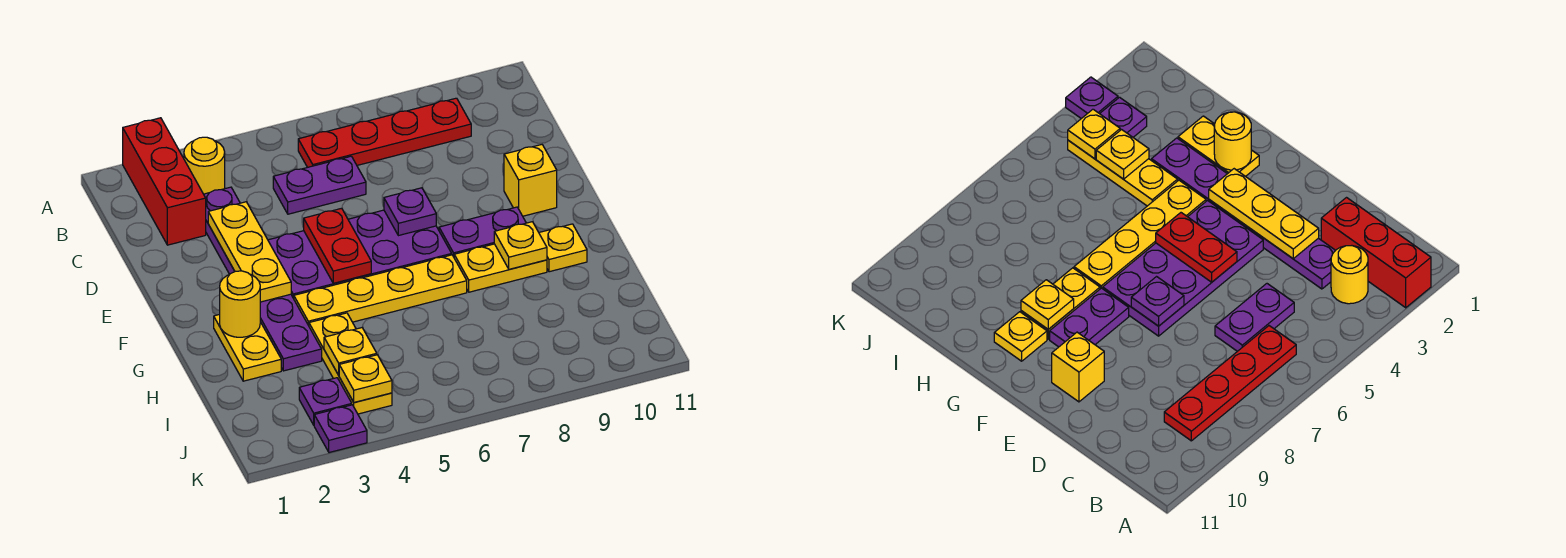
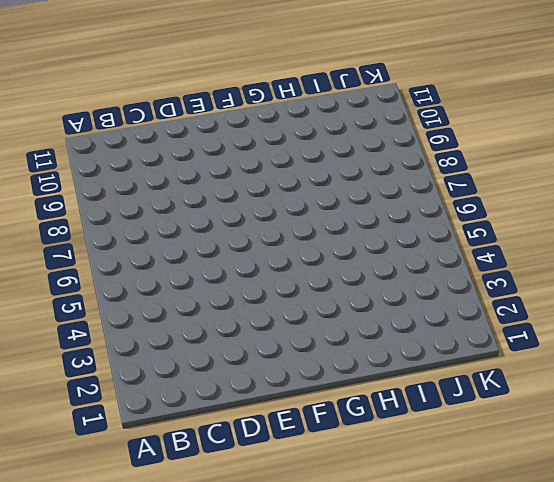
none -> red 1x3 brick [123,118,206,245]
none -> yellow 1x1 round brick [184,137,225,194]
none -> red 1x4 plate [298,98,471,167]

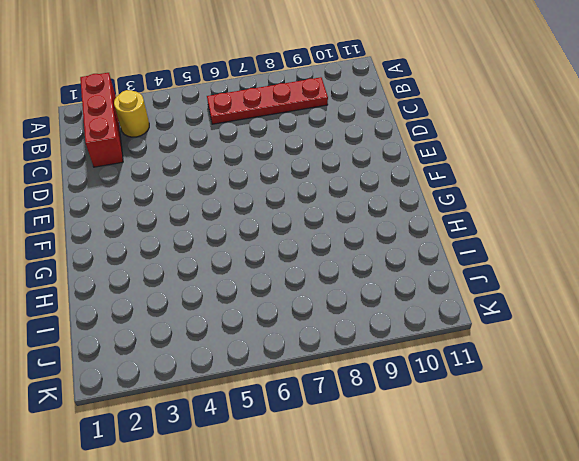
none -> purple 1x6 plate [204,187,322,371]
none -> purple 1x2 plate [273,156,366,214]
none -> purple 2x4 plate [268,210,452,299]

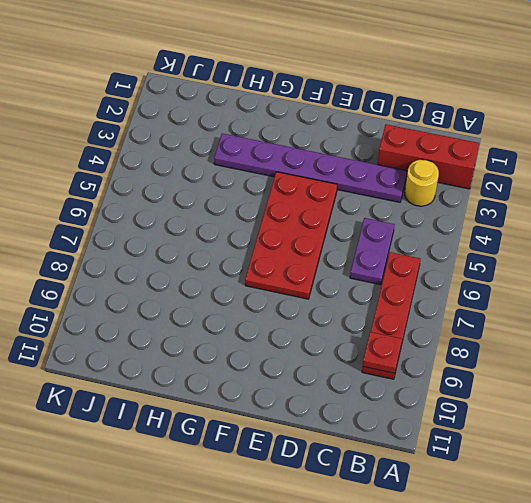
red 1x1 plate [363,332,402,373] -> none
red 2x4 plate [245,172,337,299] -> purple 2x4 plate [268,210,452,299]
none -> yellow 1x1 brick [504,145,557,216]
none -> purple 1x2 plate [439,207,526,257]
none -> yellow 1x2 plate [214,314,281,381]

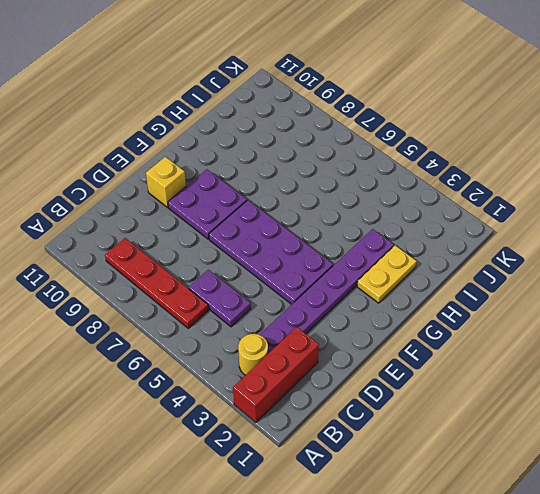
purple 2x2 plate [168,169,247,239] -> purple 1x2 plate [439,207,526,257]
none -> yellow 1x4 plate [294,255,467,326]
none -> yellow 1x2 plate [454,244,547,292]
none -> yellow 1x1 plate [539,224,587,272]

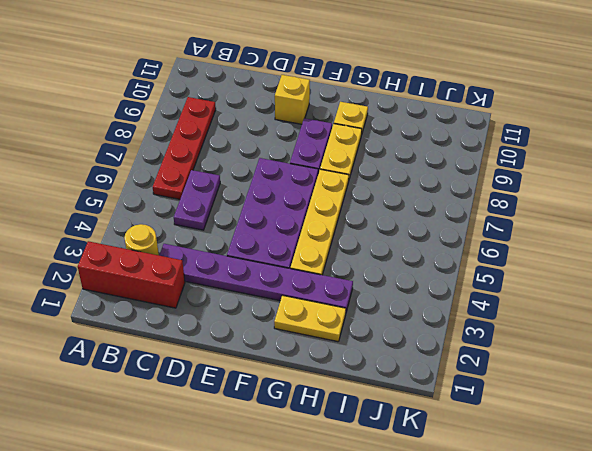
none -> yellow 1x3 plate [309,313,392,414]
none -> purple 1x1 plate [299,378,352,425]
none -> purple 1x1 plate [314,405,367,453]

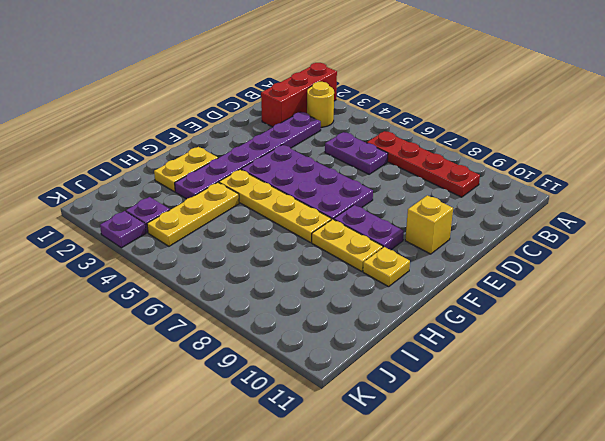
none -> yellow 1x3 plate [208,202,291,302]
none -> red 1x2 plate [304,208,371,283]
none -> purple 1x1 plate [384,188,436,236]

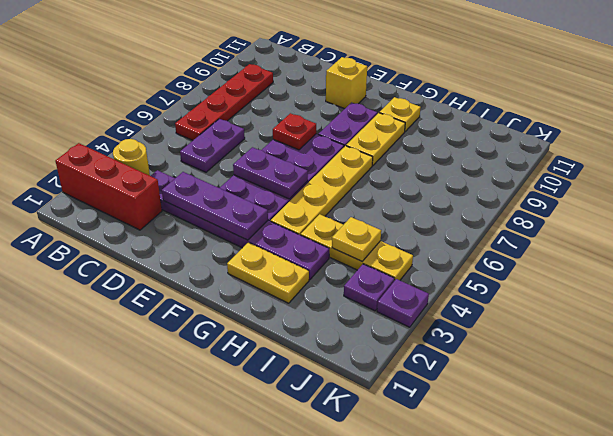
purple 1x3 plate [162,172,268,240] -> yellow 1x3 plate [208,202,291,302]
purple 1x2 plate [233,147,308,199] -> red 1x2 plate [304,208,371,283]
red 1x1 plate [273,113,316,150] -> purple 1x1 plate [384,188,436,236]
none -> yellow 1x1 round brick [220,271,260,337]
none -> yellow 1x1 plate [494,222,547,269]
none -> yellow 1x1 plate [339,355,392,402]

